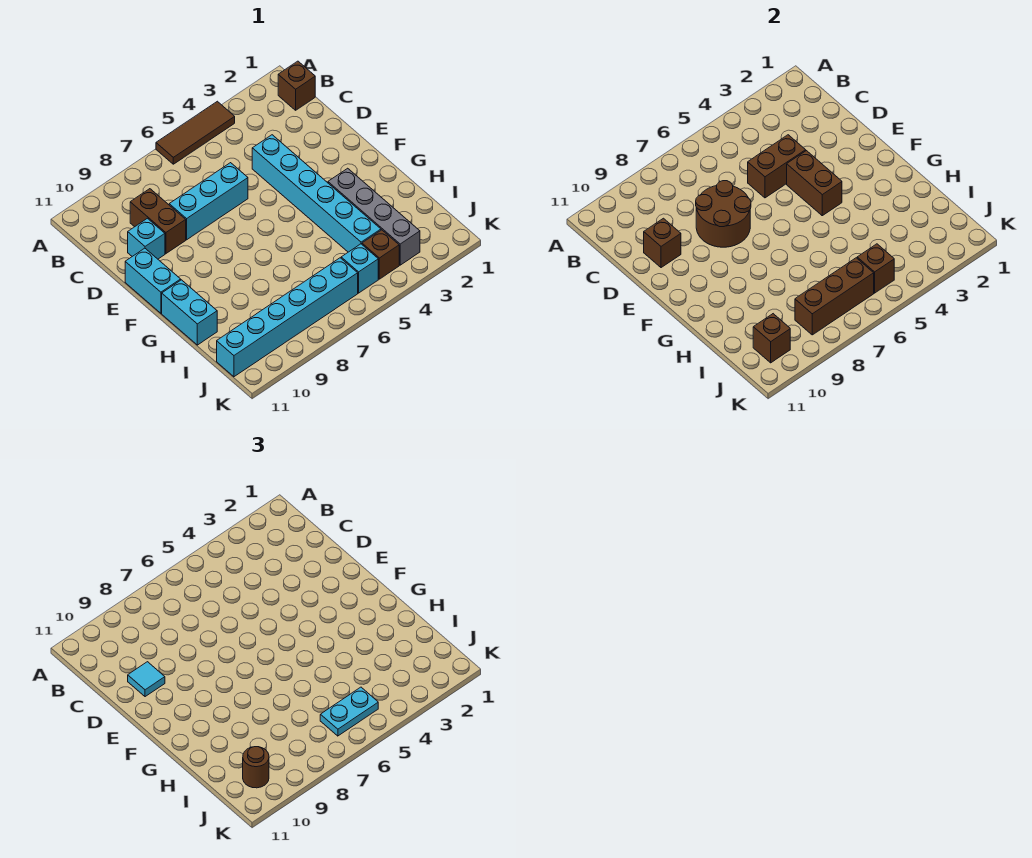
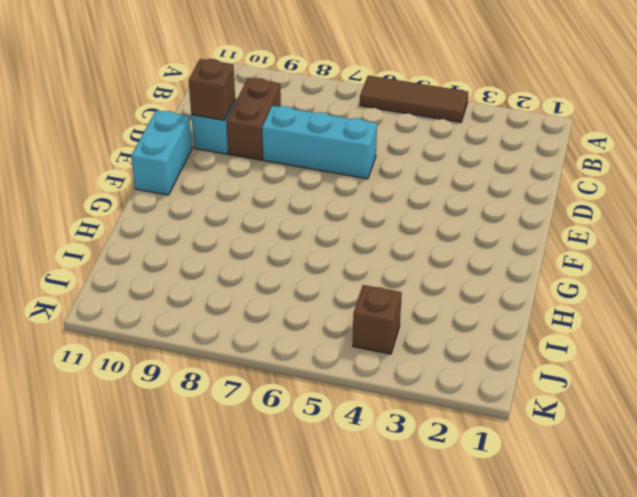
none -> brown 1x1 brick [278,61,315,110]
none -> cyan 1x6 brick [252,135,381,252]
none -> grey 1x4 brick [328,168,420,265]

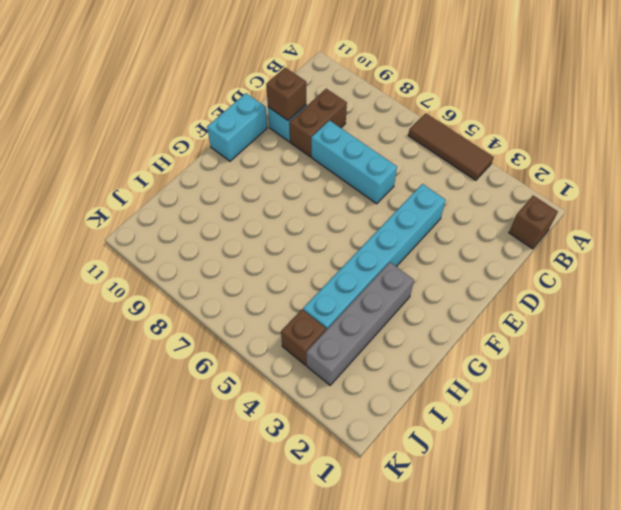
none -> cyan 1x2 brick [162,280,217,345]
none -> cyan 1x1 brick [341,244,378,293]
none -> cyan 1x6 brick [217,258,358,377]

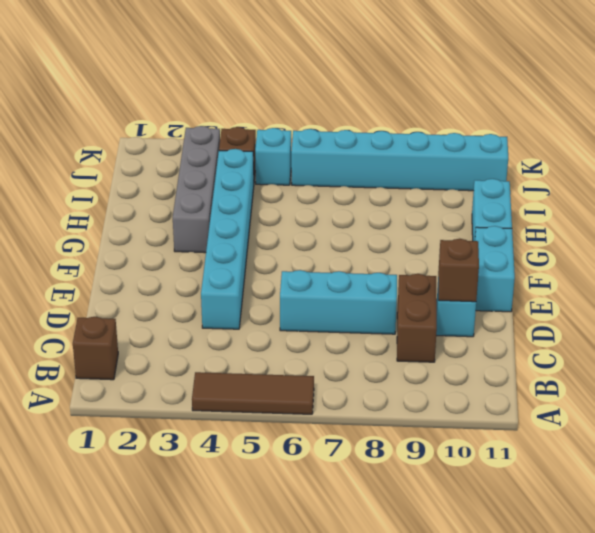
none -> brown 1x2 brick [748,135,806,198]
none -> brown 2x2 round brick [696,181,751,247]
none -> brown 1x2 brick [787,151,842,216]

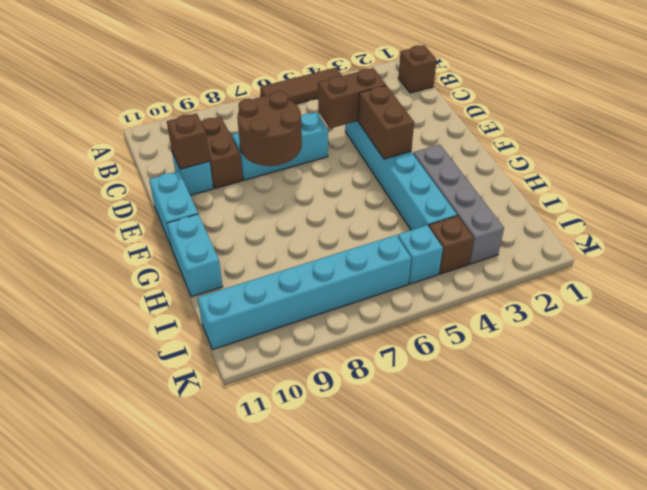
none -> brown 1x1 brick [857,244,894,293]
none -> brown 1x3 brick [795,258,874,335]
none -> brown 1x1 brick [753,314,790,363]

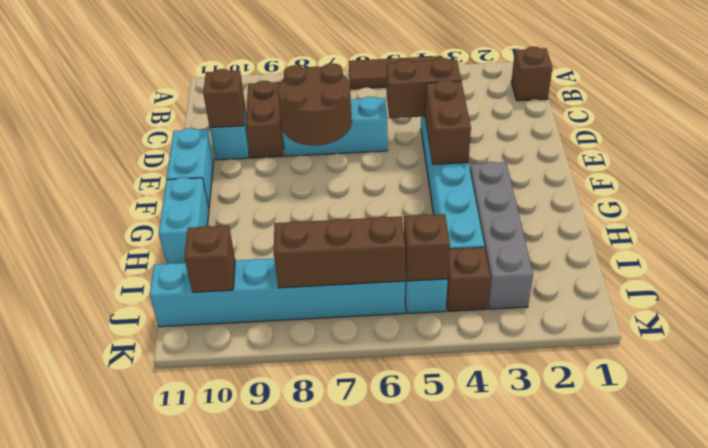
none -> cyan 1x1 tile [128,662,165,697]
none -> cyan 1x2 plate [320,687,378,736]
none -> brown 1x1 round brick [243,747,269,788]

